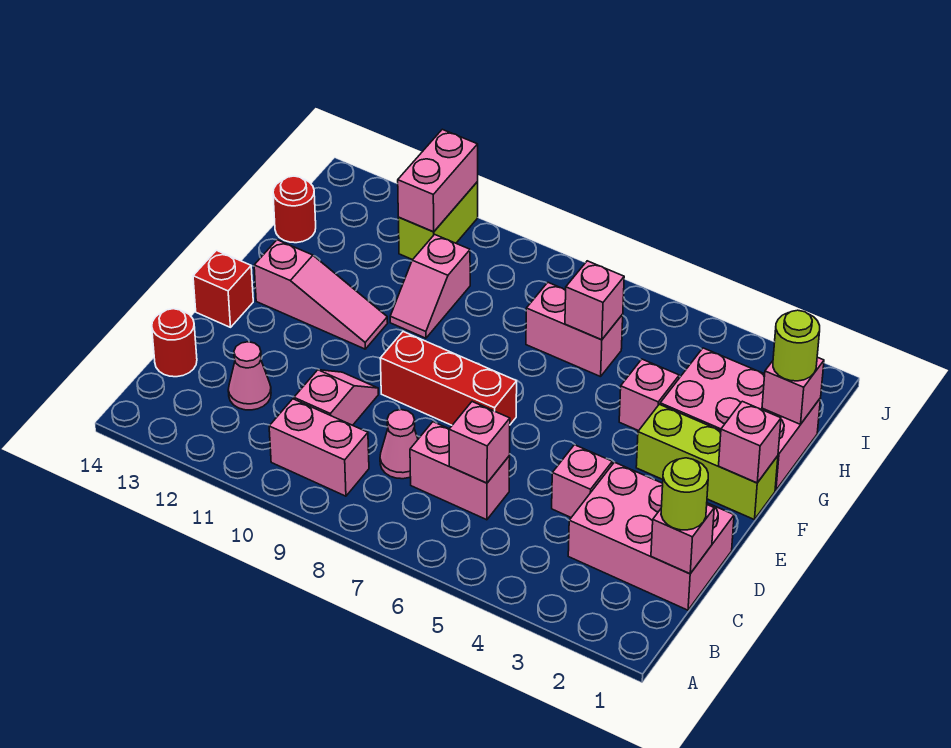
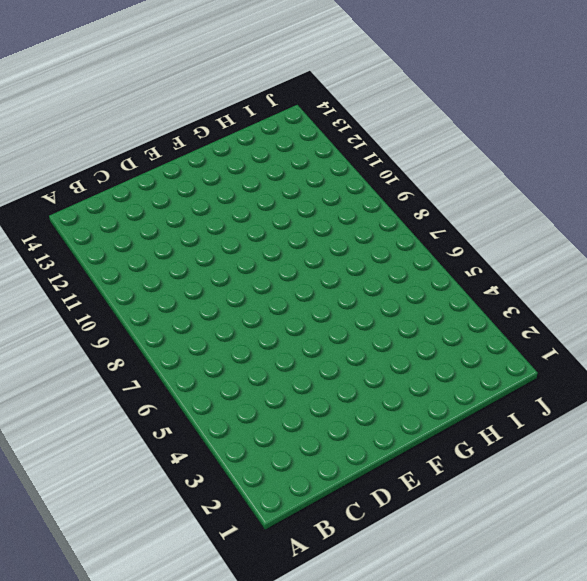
none -> pink 1x2 brick [269,399,369,496]
none -> pink 2x3 brick [568,462,734,610]
none -> pink 1x2 brick [410,422,510,520]

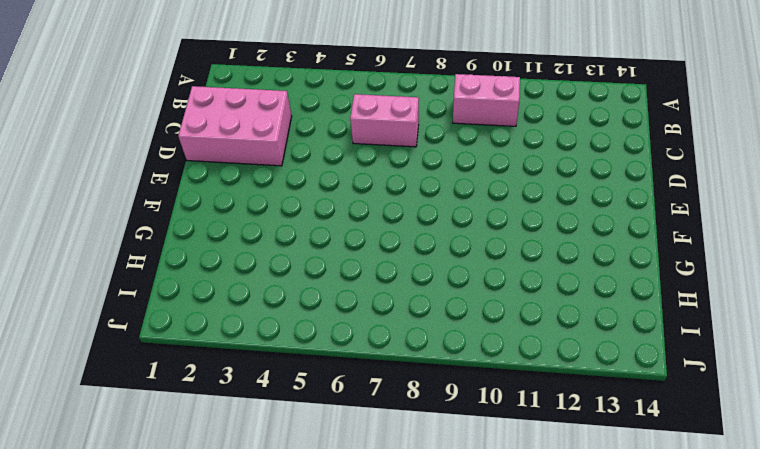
none -> pink 1x1 cone [380,410,418,479]
none -> pink 1x2 slope [294,370,378,425]
none -> pink 1x1 cone [228,342,271,410]

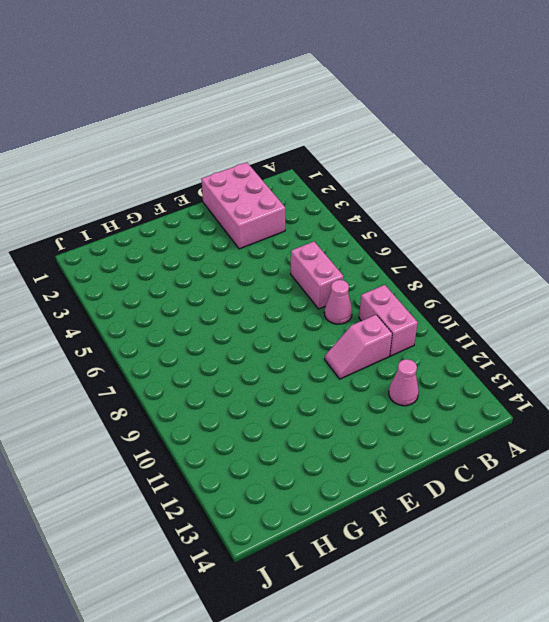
none -> red 1x1 round brick [152,309,197,377]
none -> pink 1x1 brick [552,445,612,517]
none -> red 1x3 brick [380,332,517,425]

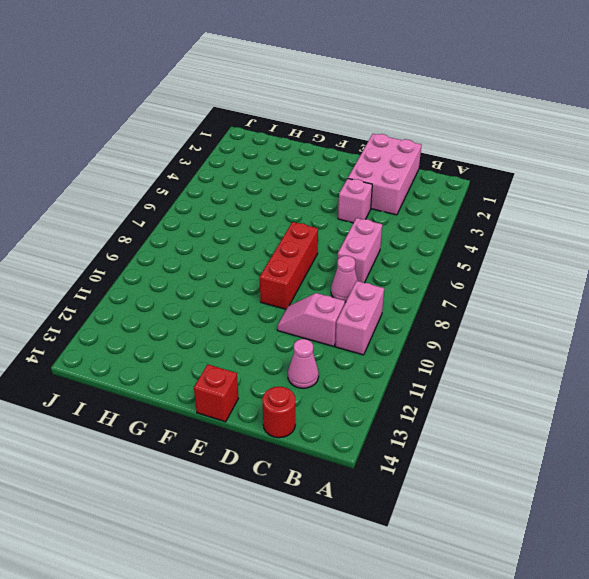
none -> lime 1x3 brick [636,404,778,520]
none -> pink 1x3 slope [254,240,388,349]
none -> pink 2x3 brick [660,348,821,490]

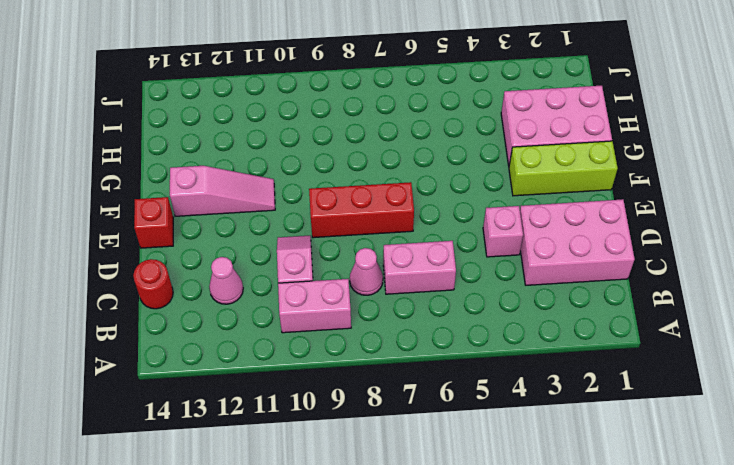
none -> pink 1x1 brick [619,359,679,431]
none -> pink 1x2 slope [390,234,470,338]
none -> pink 1x2 brick [526,283,623,377]

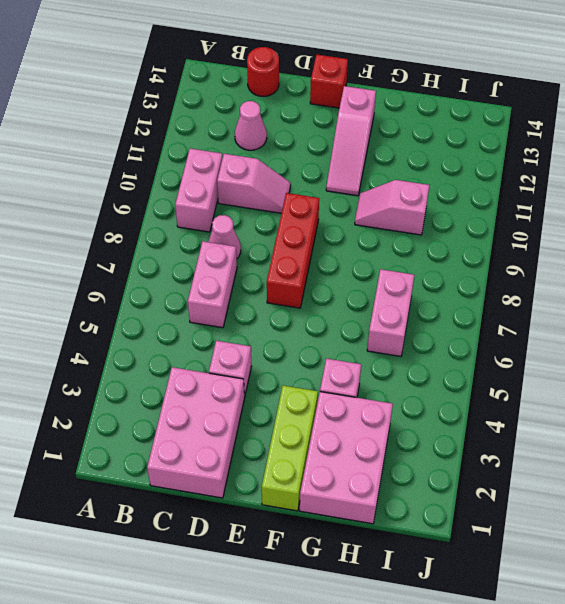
none -> red 1x1 round brick [273,176,316,243]
none -> lime 1x2 brick [398,182,478,260]
none -> pink 1x1 brick [651,505,714,574]

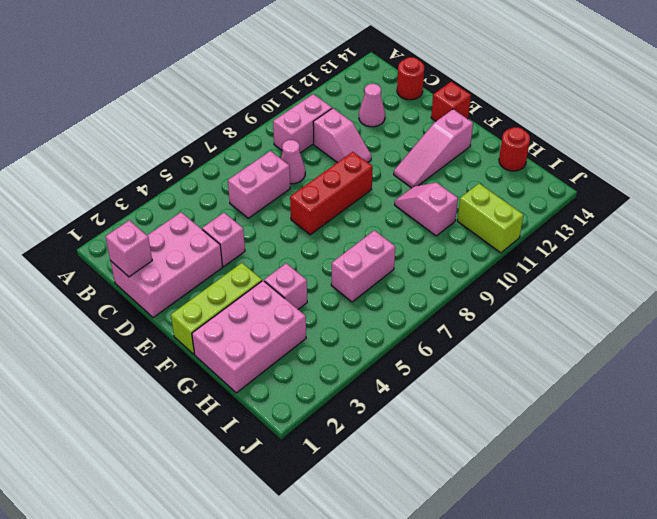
none -> pink 1x1 brick [449,402,510,483]
none -> pink 1x1 brick [719,401,781,483]
none -> pink 1x1 brick [762,357,824,424]

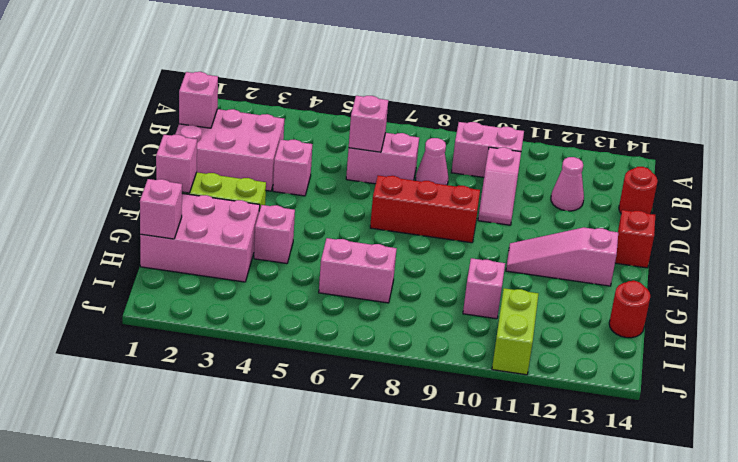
none -> pink 1x1 brick [565,261,624,340]
none -> pink 1x2 brick [398,129,478,232]
none -> lime 1x1 round brick [661,458,708,530]

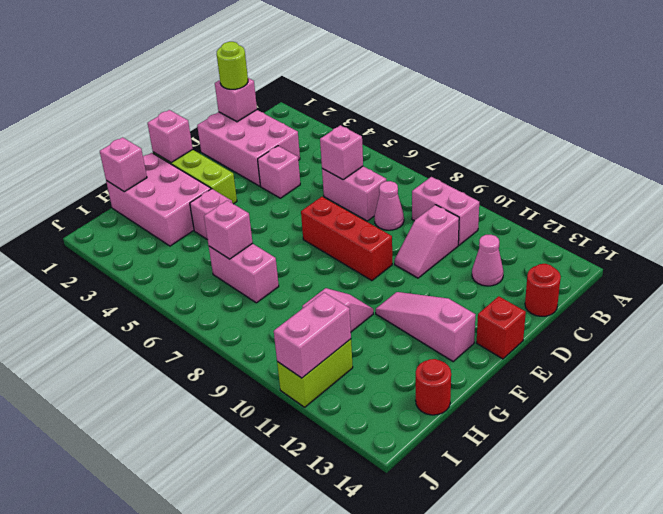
none -> lime 1x1 round brick [773,310,820,381]

